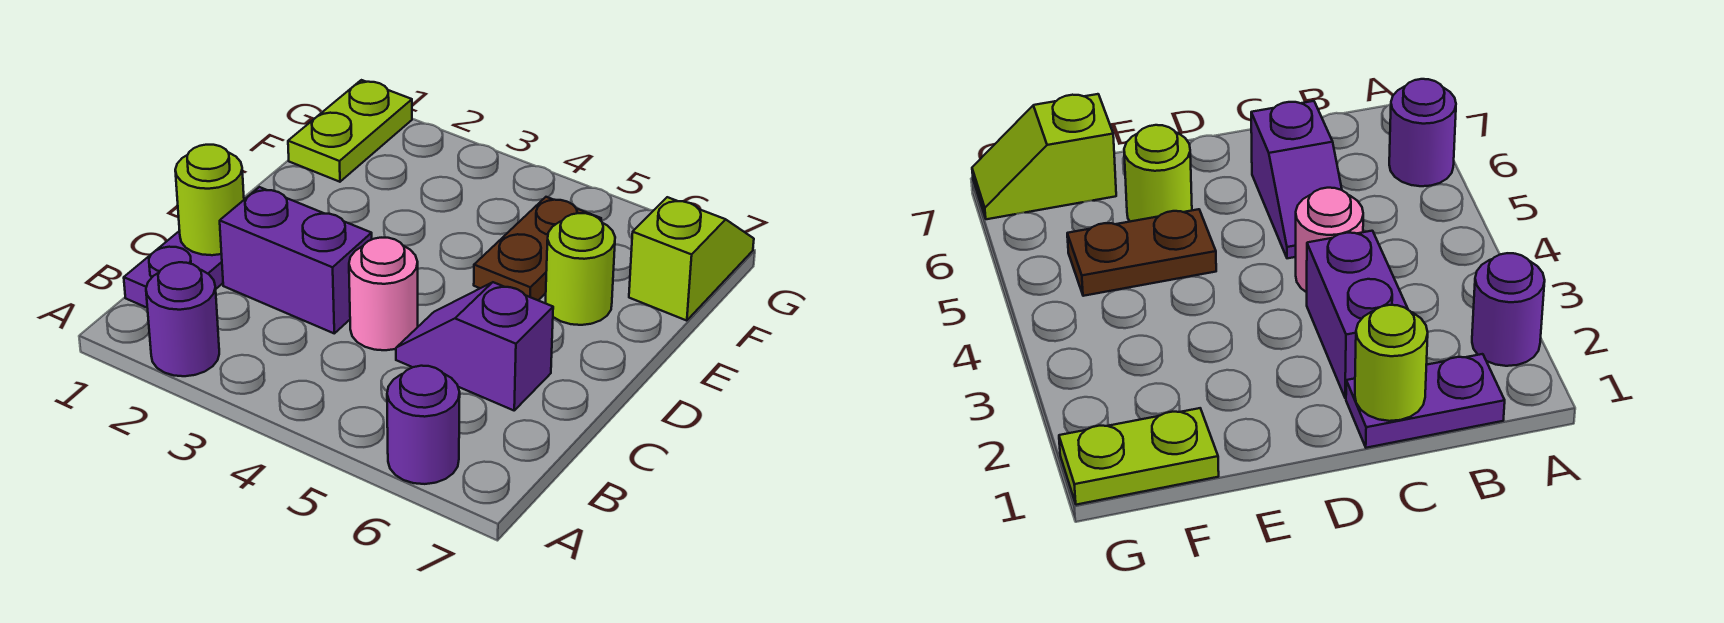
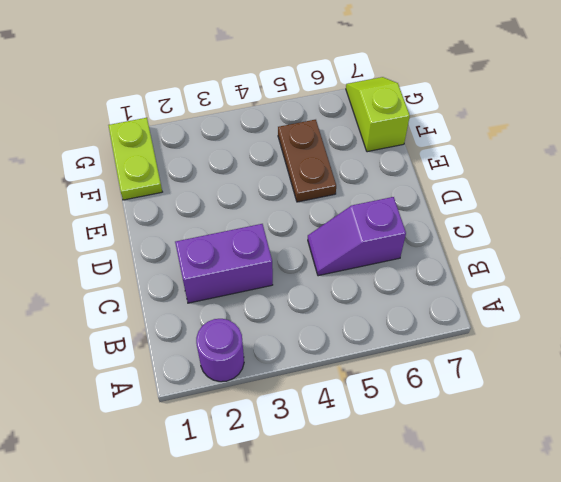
none -> purple 1x1 round brick [387,366,460,484]
none -> purple 1x2 plate [124,231,223,308]

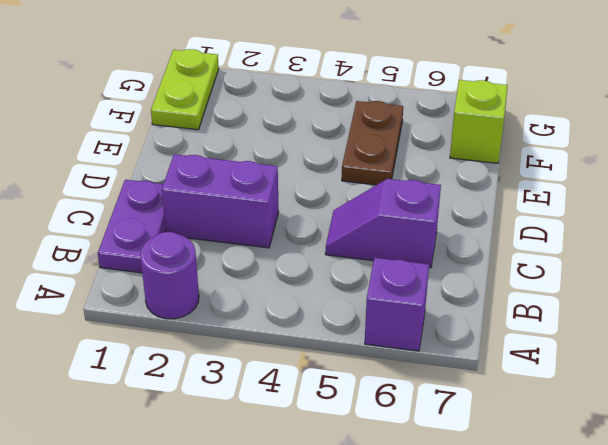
purple 1x1 brick [365,258,429,351] -> purple 1x1 round brick [387,366,460,484]
none -> pink 1x1 round brick [349,238,418,350]
none -> lime 1x1 round brick [545,213,615,325]

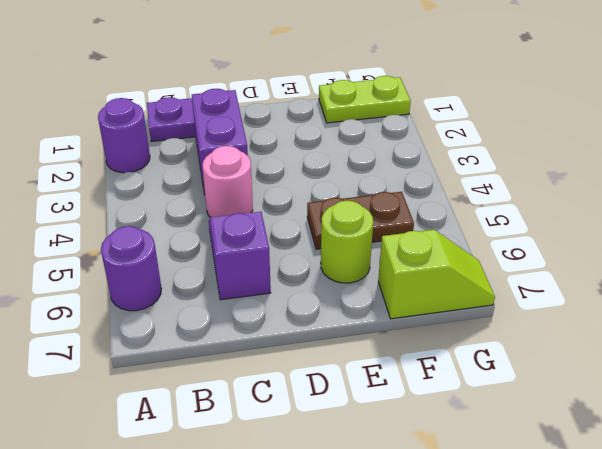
none -> lime 1x1 round brick [175,145,244,255]

